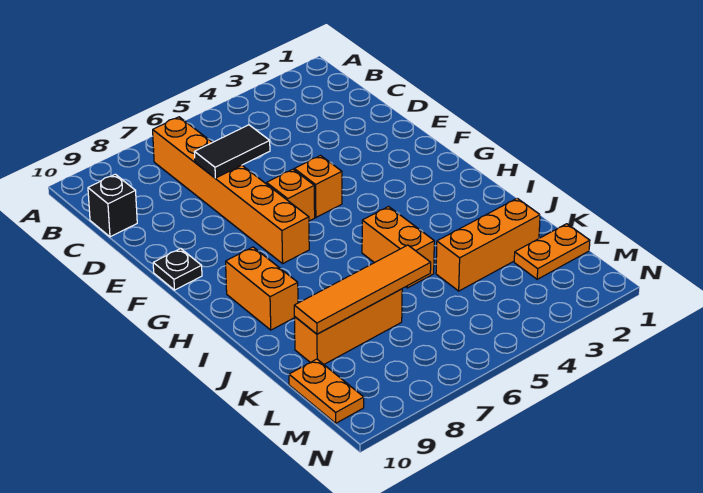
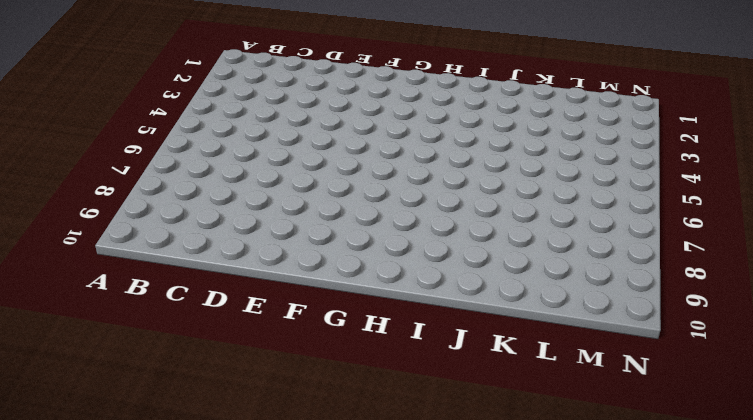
none -> orange 1x6 brick [153,117,309,264]
none -> black 1x1 brick [88,174,137,237]
none -> orange 1x1 brick [294,156,342,217]

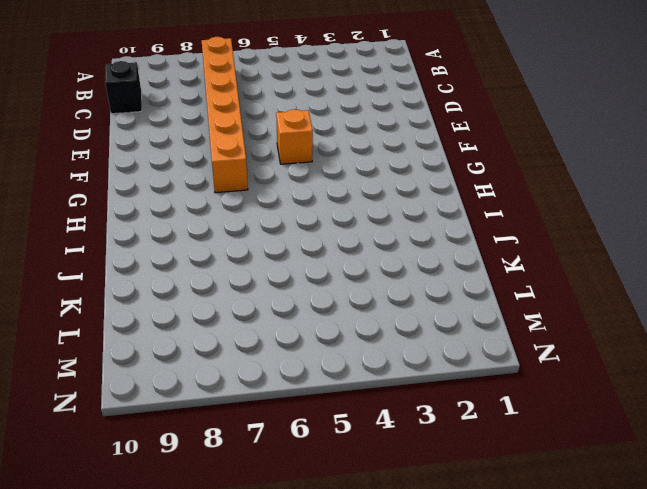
none -> orange 1x1 brick [267,169,315,221]
none -> black 1x1 plate [153,249,202,290]
none -> orange 1x2 brick [226,247,298,330]

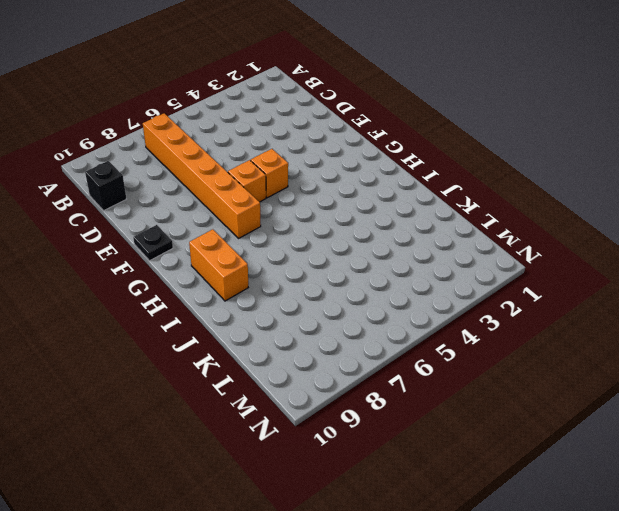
none -> orange 1x2 brick [362,207,434,288]
none -> orange 1x3 brick [436,198,540,291]
none -> orange 1x3 brick [295,289,402,364]

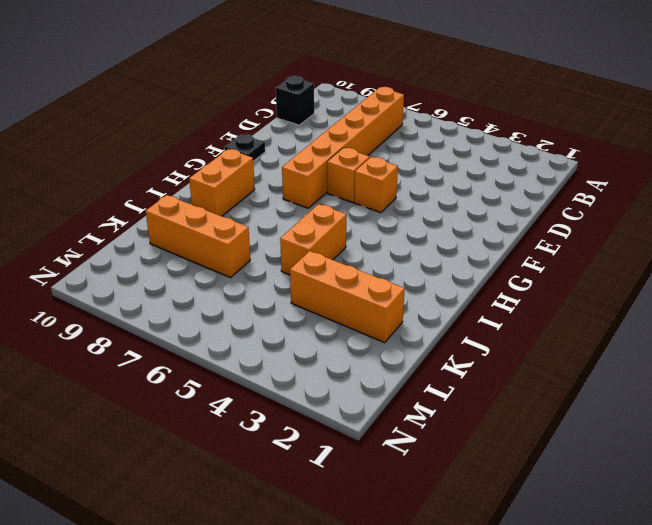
none -> orange 1x2 plate [514,224,590,279]
none -> orange 1x2 plate [289,359,364,423]
none -> black 1x2 tile [194,125,270,178]

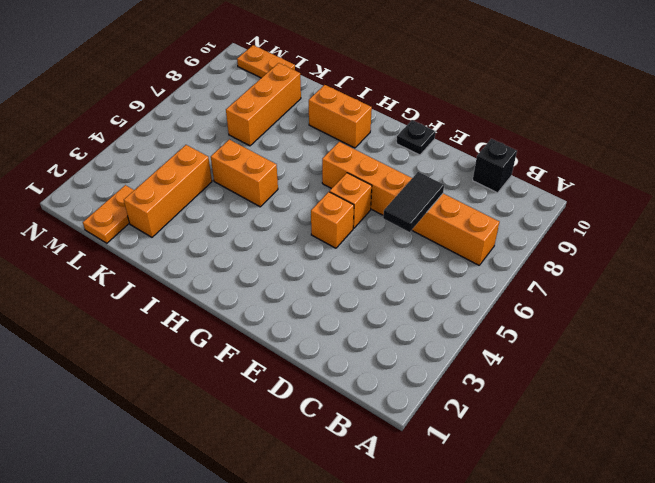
none -> orange 1x4 tile [294,245,431,334]

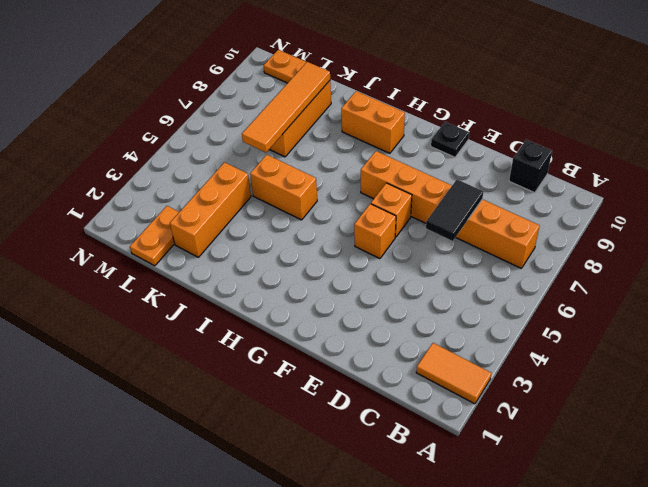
orange 1x2 tile [416,343,491,404] -> none

